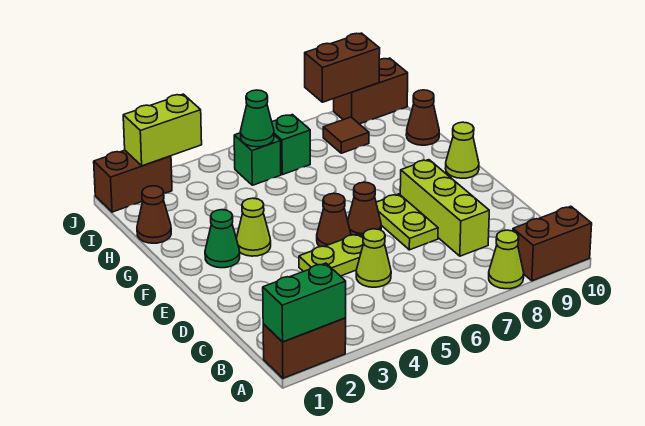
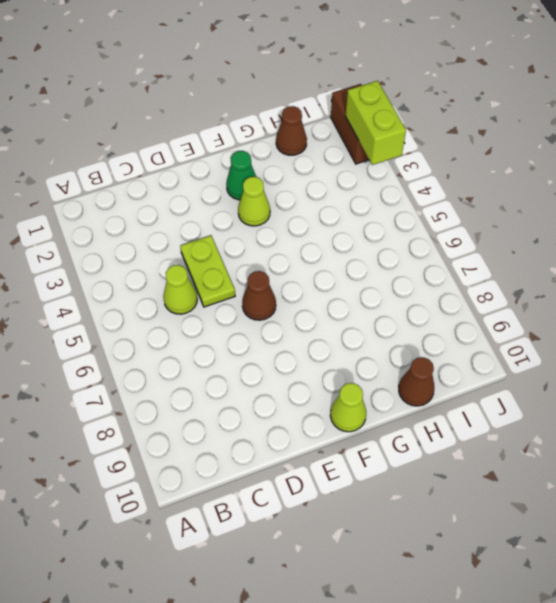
none -> brown 1x2 brick [263,318,346,378]
none -> lime 1x1 cone [489,230,524,289]
none -> brown 1x2 brick [513,206,592,281]

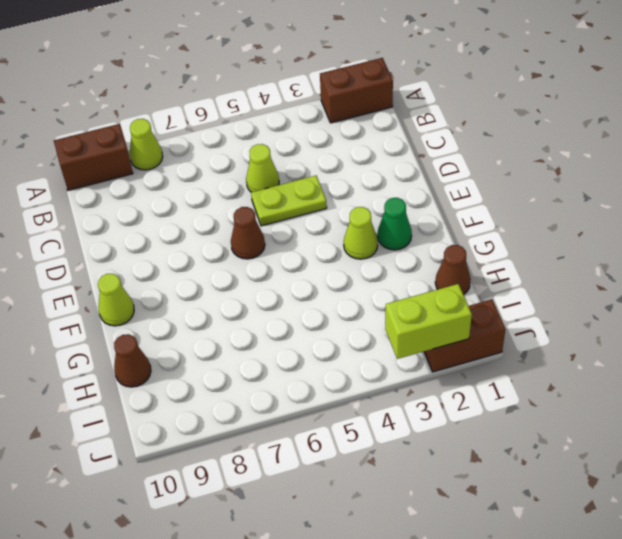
none -> lime 1x3 brick [400,160,489,256]
none -> lime 1x2 plate [376,194,438,250]
none -> brown 1x1 cone [317,193,351,247]

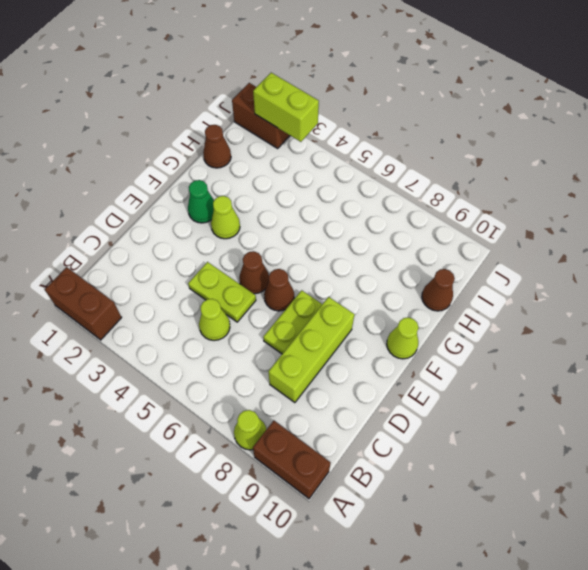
none -> green 1x1 brick [234,133,281,185]
none -> green 1x1 brick [272,115,310,175]
none -> brown 1x1 tile [323,117,369,153]

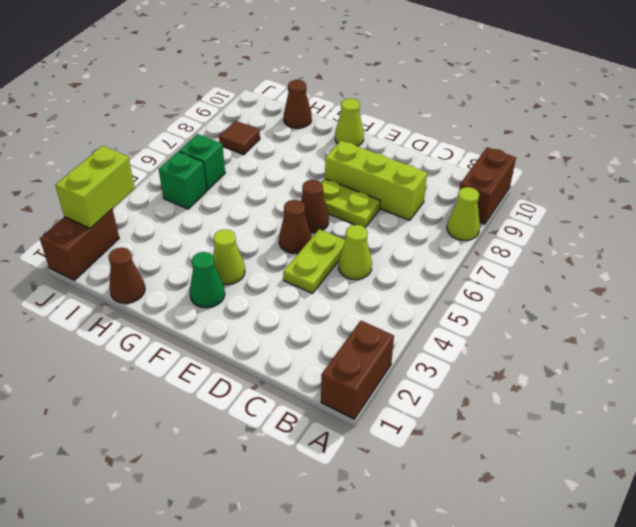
none -> brown 1x2 brick [334,58,408,124]
none -> green 1x2 brick [263,263,346,342]
none -> green 1x1 cone [240,90,274,147]

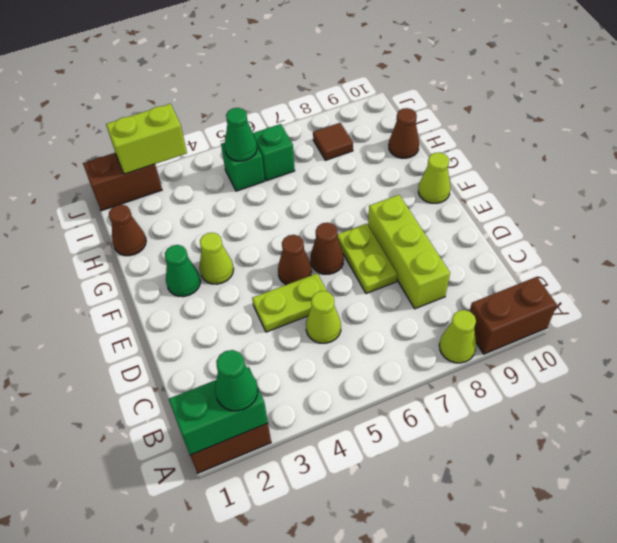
green 1x1 cone [215,350,258,411] -> none
none -> brown 1x2 brick [334,58,408,124]
none -> brown 1x2 brick [305,33,380,102]

